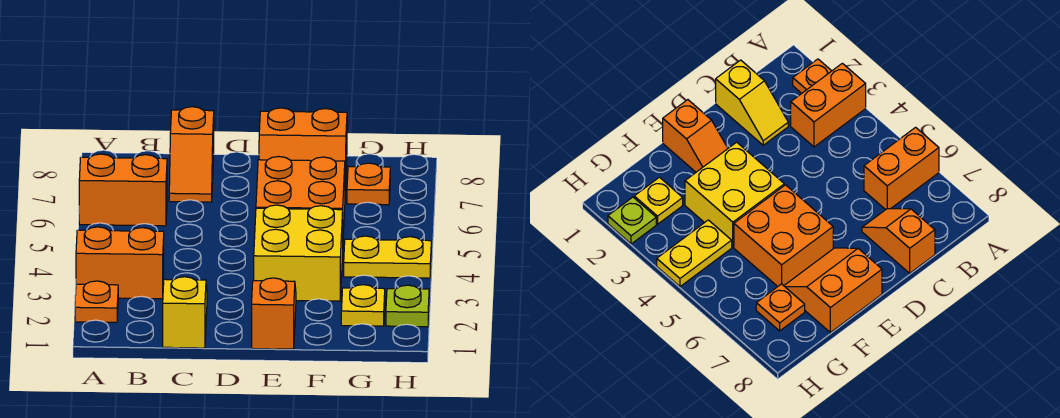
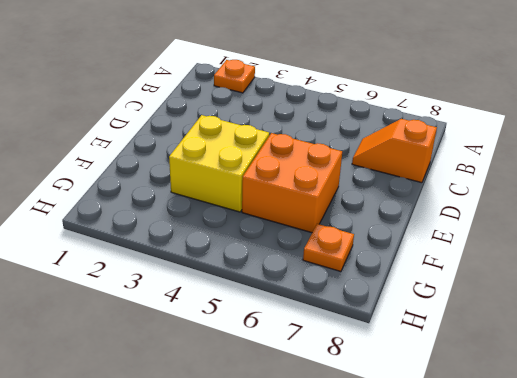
none -> orange 1x2 brick [76,227,164,299]
none -> orange 1x2 brick [79,154,167,226]
none -> yellow 1x2 slope [163,277,207,348]

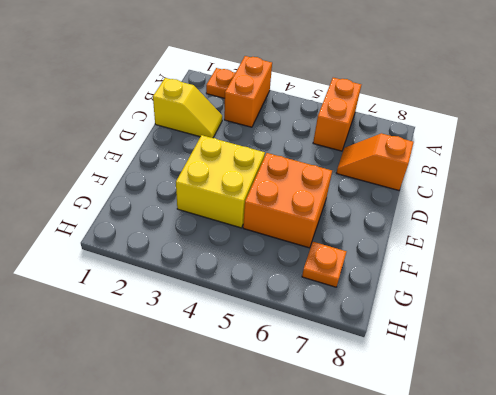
none -> orange 1x2 slope [252,278,296,349]
none -> orange 2x2 slope [259,108,347,191]
none -> yellow 1x1 plate [341,285,385,326]

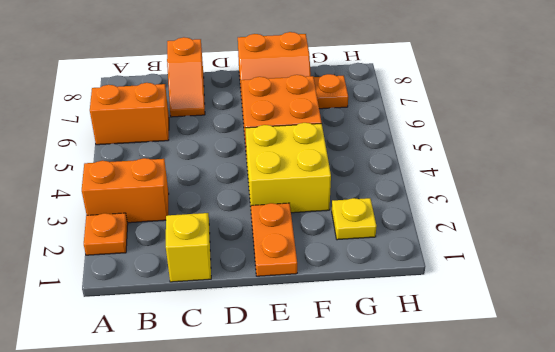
orange 1x2 plate [251,203,297,276] -> orange 1x2 slope [252,278,296,349]
none -> yellow 1x2 plate [344,236,431,278]
none -> lime 1x1 plate [386,285,429,327]

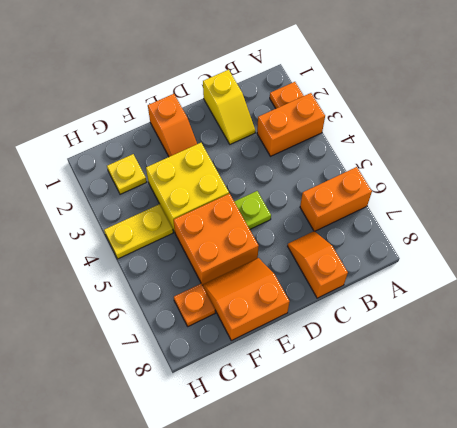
lime 1x1 plate [234,191,271,229] -> lime 1x1 plate moved to [386,285,429,327]

